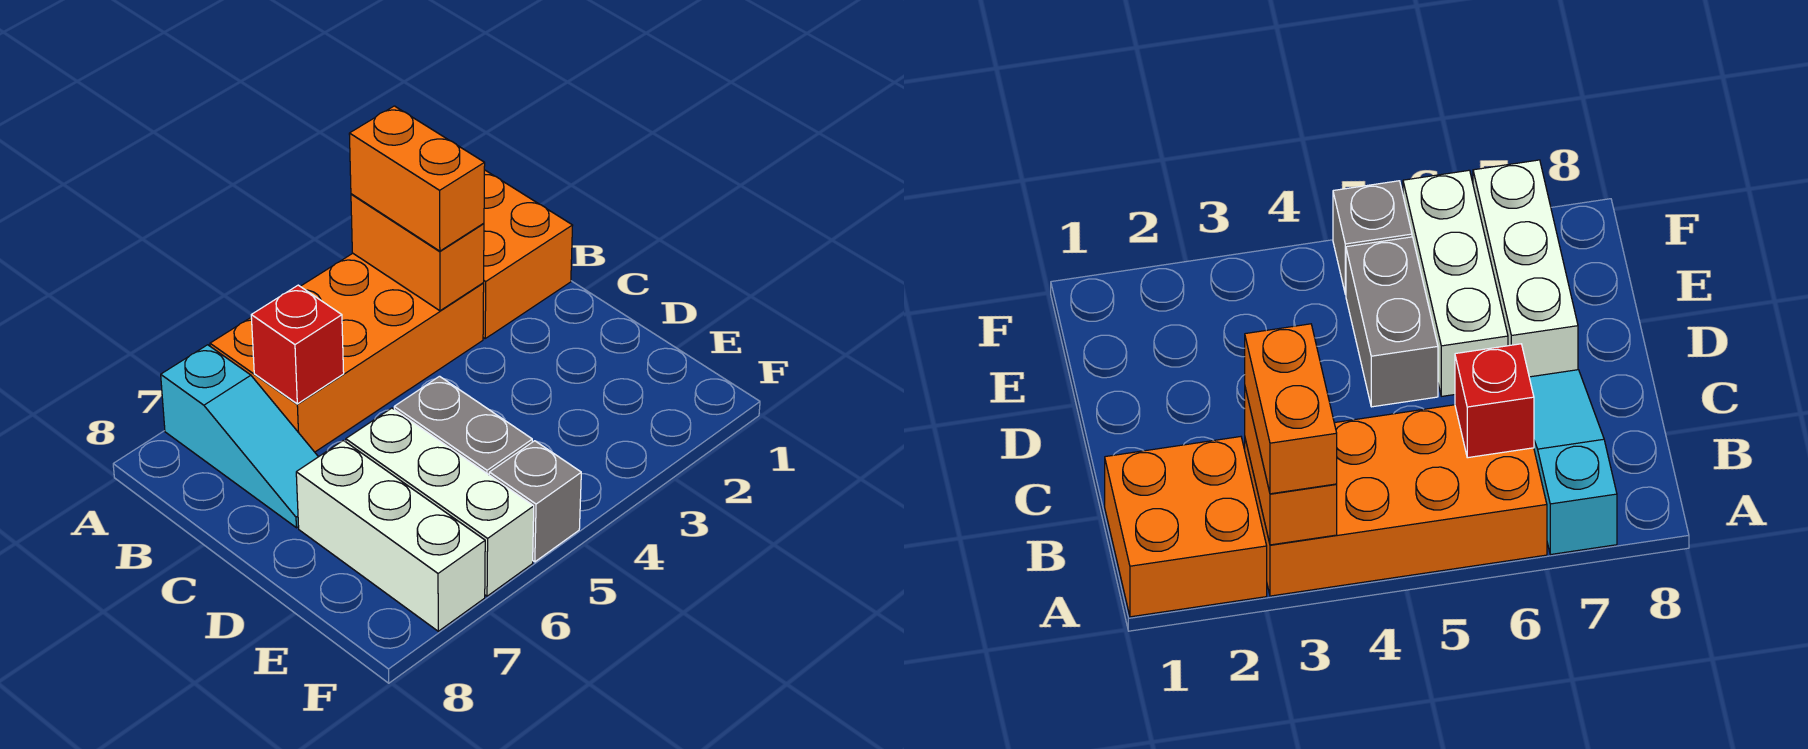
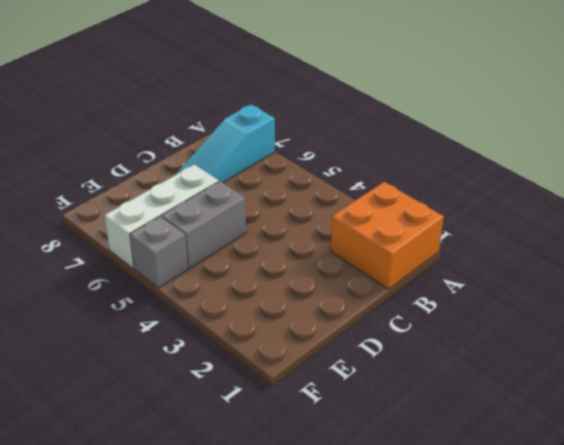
none -> orange 2x4 brick [210,253,484,452]
none -> white 1x3 brick [296,440,485,631]

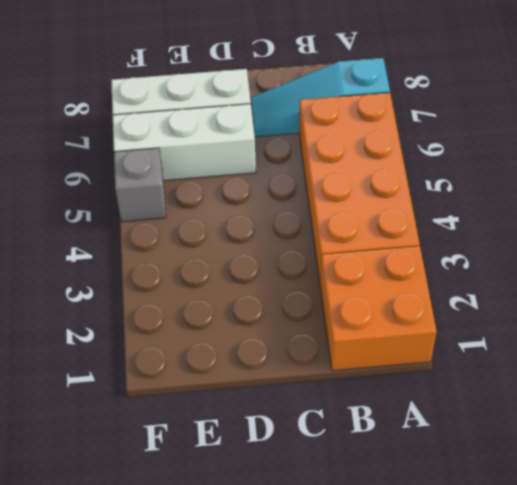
none -> grey 1x2 brick [394,376,532,475]
none -> orange 1x2 brick [351,194,484,311]

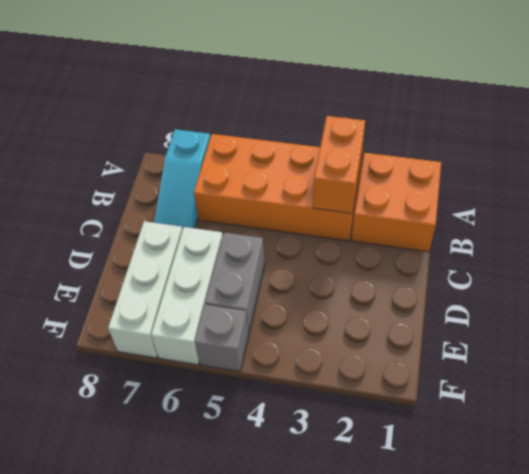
none -> red 1x1 brick [251,285,344,404]
none -> orange 1x2 brick [349,106,485,251]

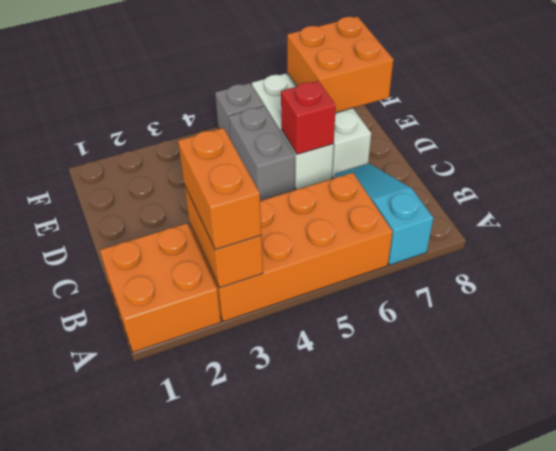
red 1x1 brick [281,81,336,154] -> red 1x1 brick moved to [251,285,344,404]
orange 2x2 brick [287,17,393,113] -> none

